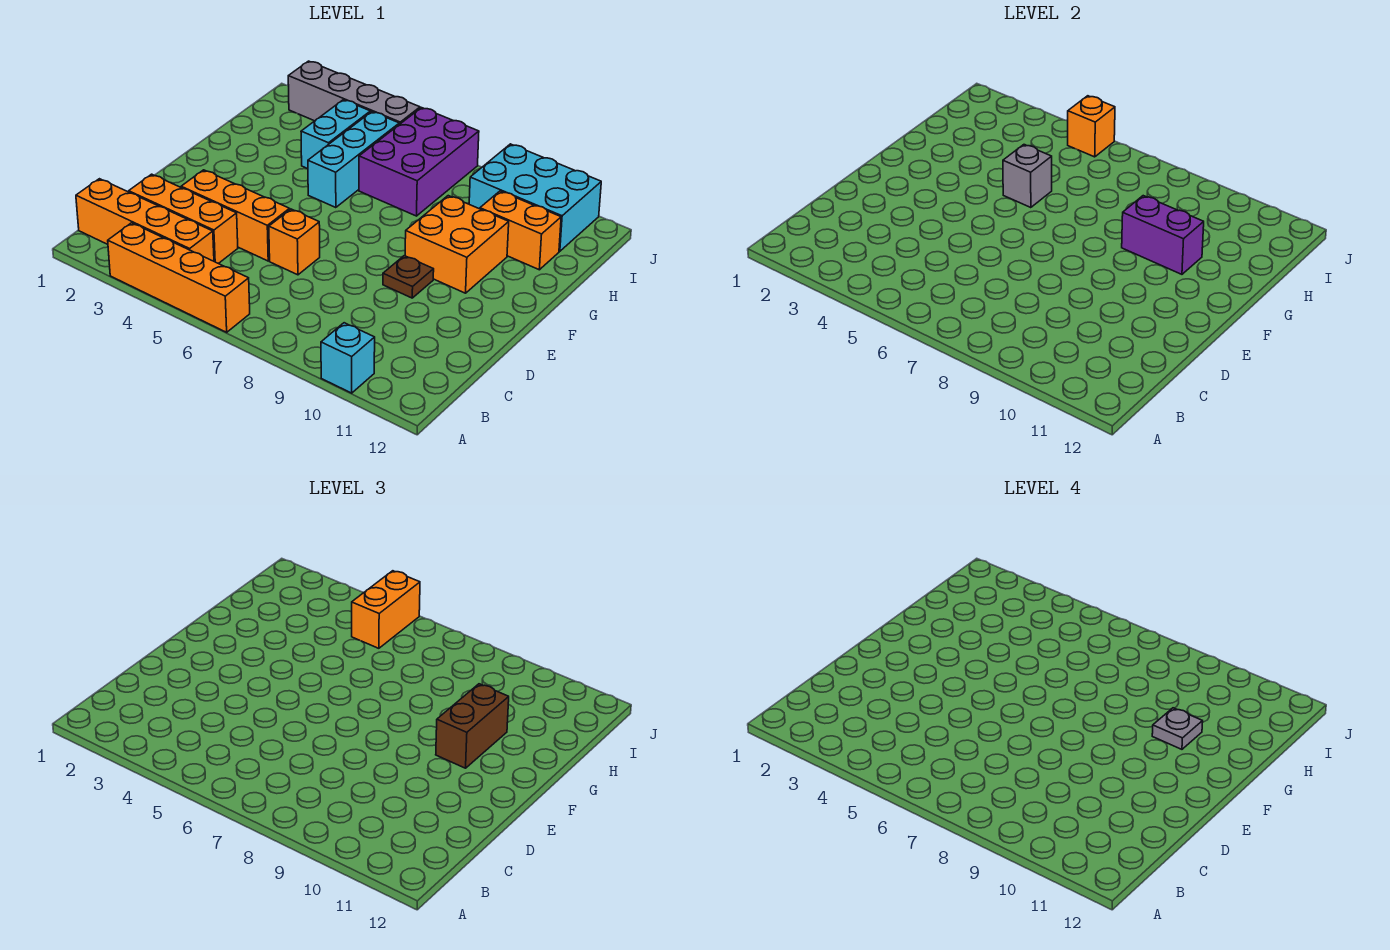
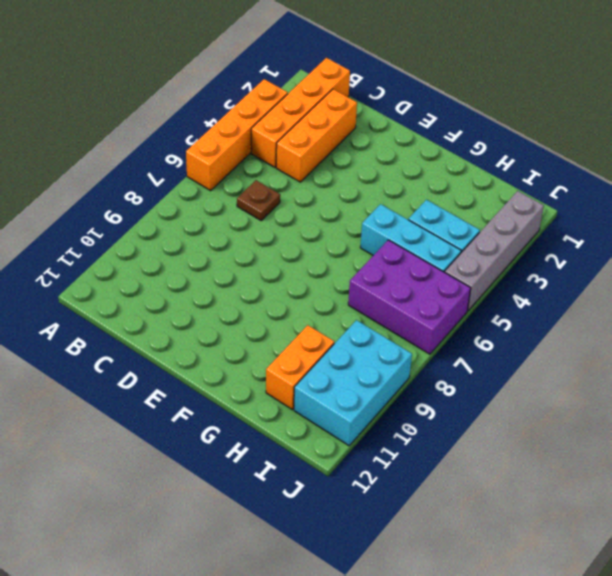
brown 1x1 plate [237,180,280,220] -> brown 1x1 plate moved to [383,256,434,298]
none -> cyan 1x1 brick [321,323,375,393]
none -> orange 1x3 brick [181,170,290,261]
none -> orange 1x1 brick [269,209,320,275]

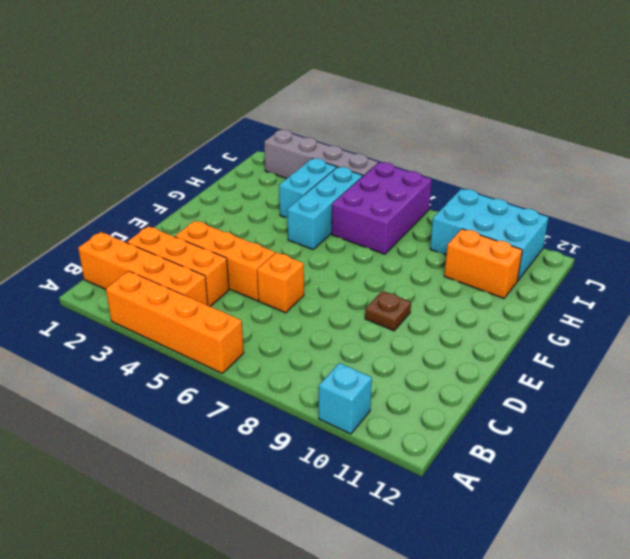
none -> orange 2x2 brick [405,196,509,293]
none -> grey 1x1 brick [1003,145,1052,208]
none -> purple 1x2 brick [1122,196,1204,274]

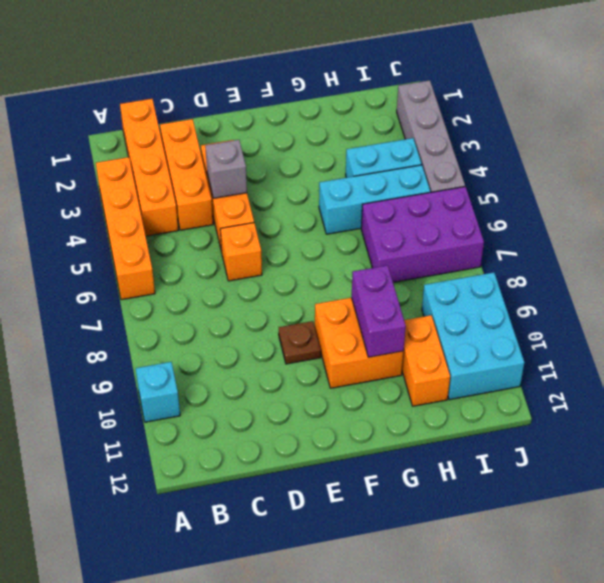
grey 1x1 brick [205,140,247,198] -> grey 1x1 brick moved to [1003,145,1052,208]
none -> orange 1x1 brick [1068,96,1115,157]
none -> brown 1x2 brick [436,684,509,768]
none -> orange 1x2 brick [352,571,420,648]

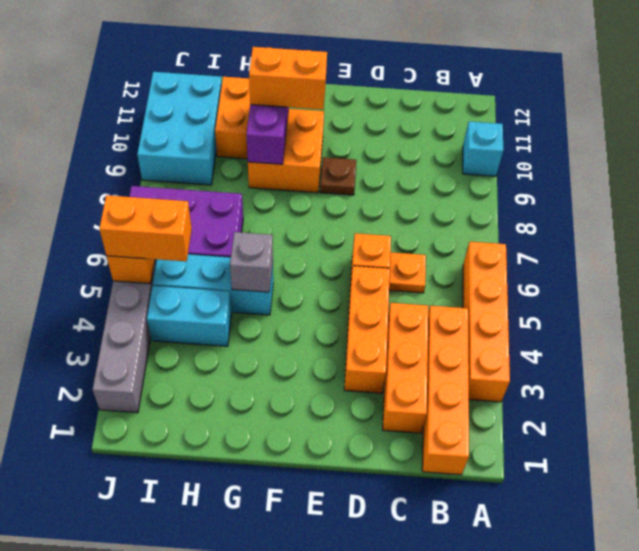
orange 1x1 plate [389,252,426,293] -> none
orange 1x2 brick [249,47,327,110] -> brown 1x2 brick [436,684,509,768]
none -> grey 1x1 plate [1152,708,1203,749]

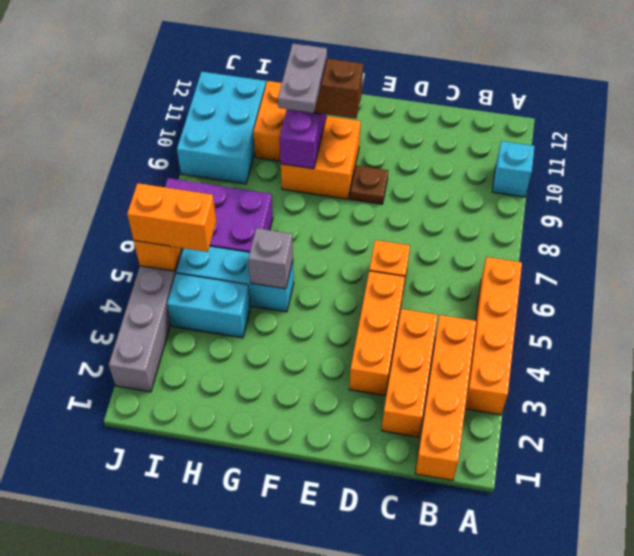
grey 1x2 plate [278,44,327,113] -> grey 1x1 plate [1152,708,1203,749]

